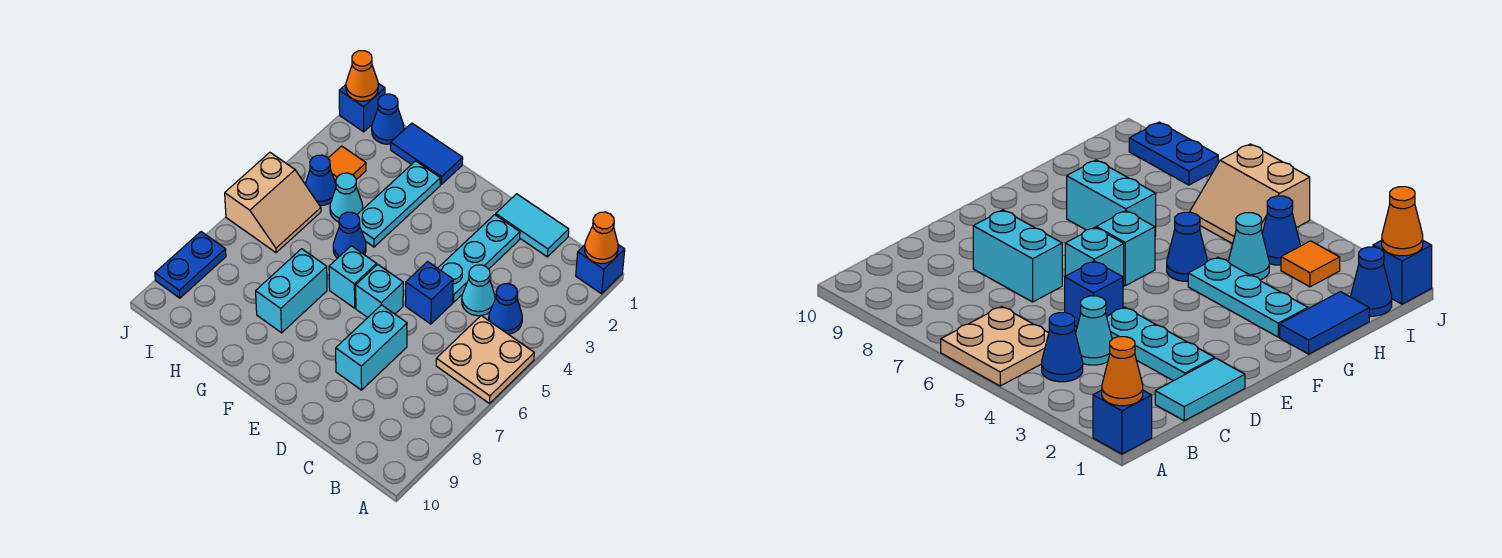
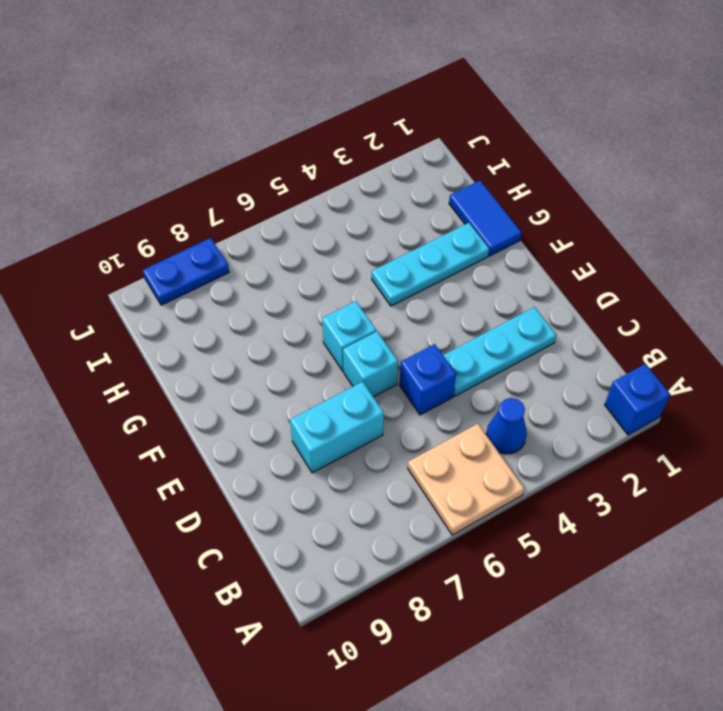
none -> cyan 1x2 tile [496,194,569,257]
none -> cyan 1x1 cone [462,265,495,316]
none -> blue 1x1 cone [333,212,366,258]

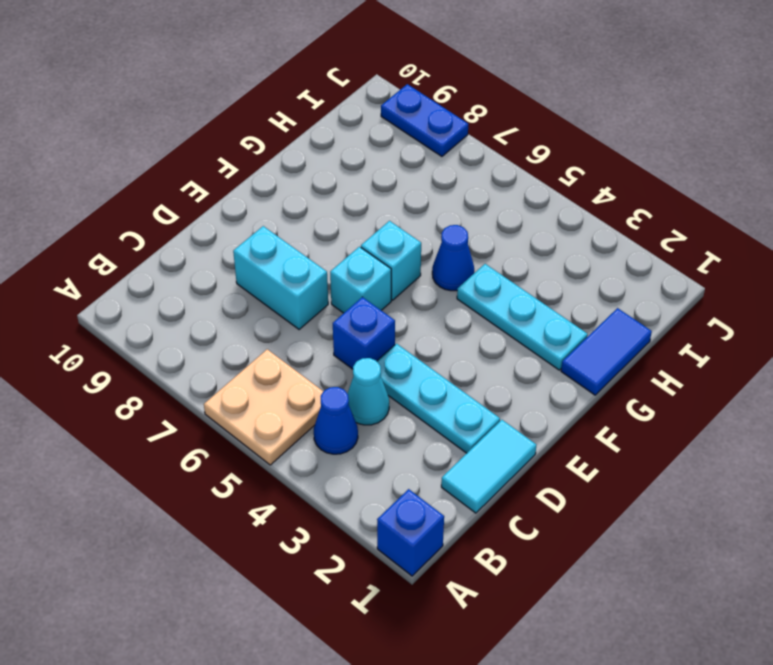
none -> cyan 1x2 brick [256,249,327,333]
none -> cyan 1x1 cone [330,173,363,222]
none -> blue 1x1 cone [372,94,404,144]

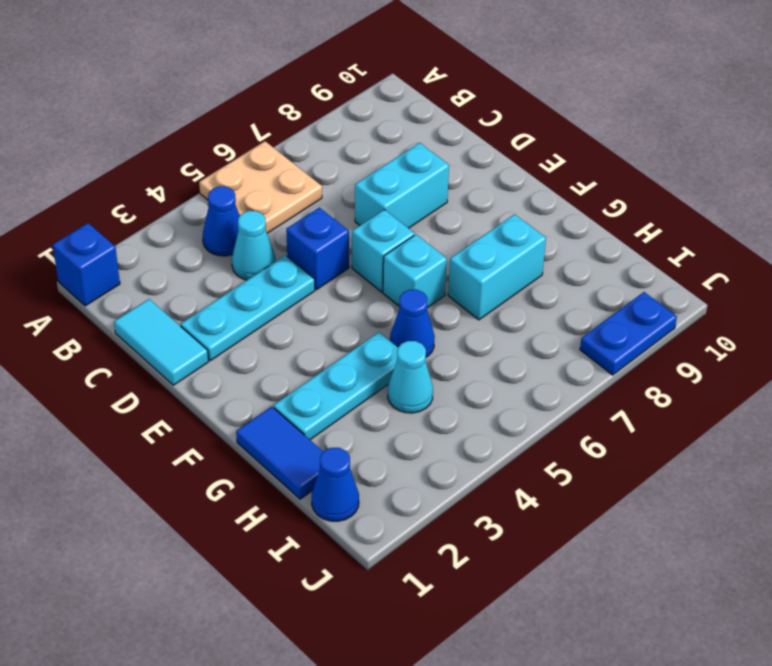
none -> orange 1x1 tile [328,146,366,183]
none -> blue 1x1 cone [305,155,336,206]
none -> tan 2x2 slope [225,153,321,253]

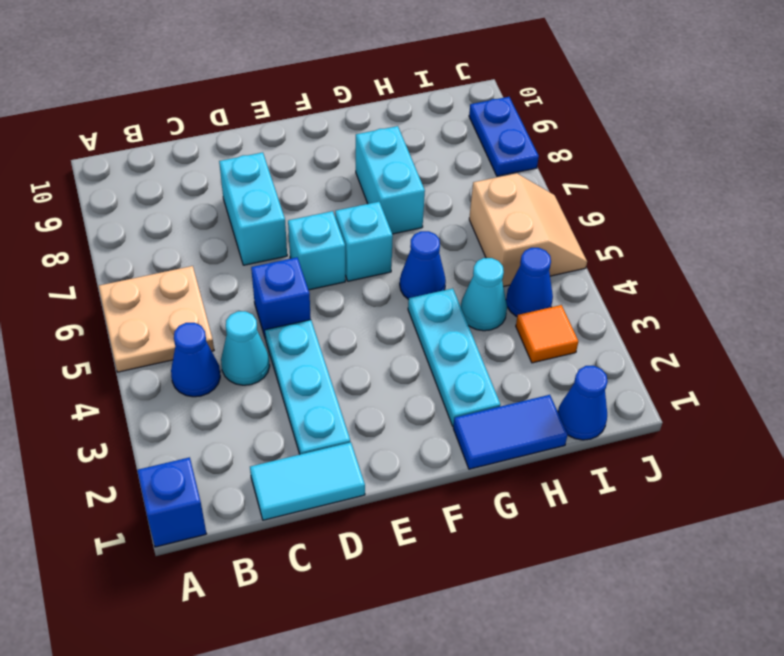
tan 2x2 slope [469,173,587,287] -> tan 2x2 slope turned to [225,153,321,253]
none -> blue 1x1 brick [339,83,385,132]
none -> orange 1x1 cone [585,212,618,264]
none -> orange 1x1 cone [346,51,378,101]

